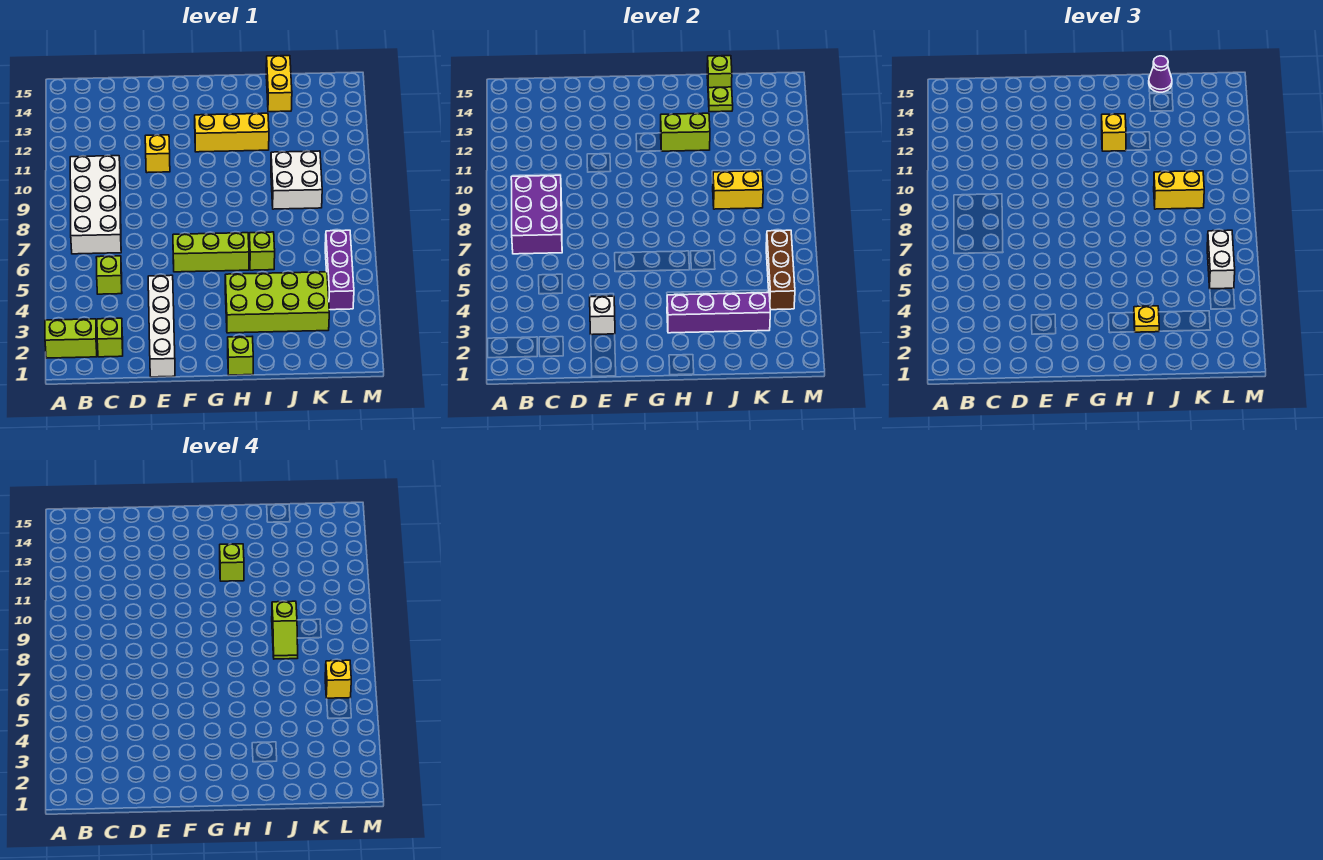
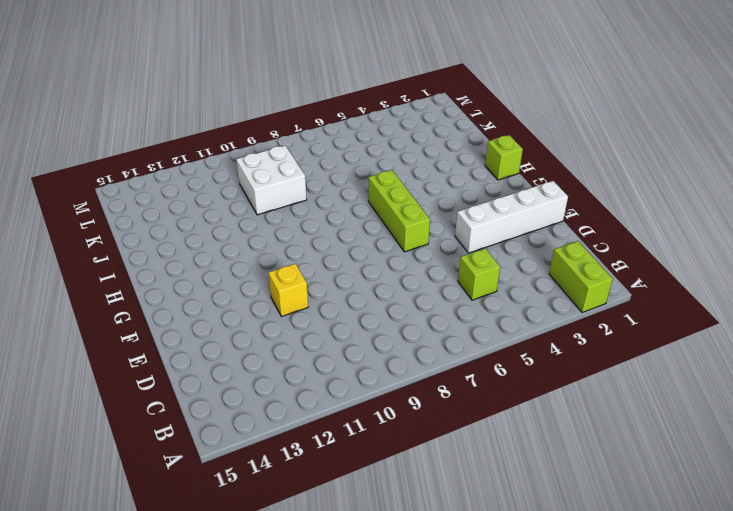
none -> white 2x4 brick [70,156,121,254]
none -> lime 1x1 brick [97,318,123,357]
none -> yellow 1x3 brick [195,113,269,152]
none -> lime 2x4 brick [225,272,329,333]

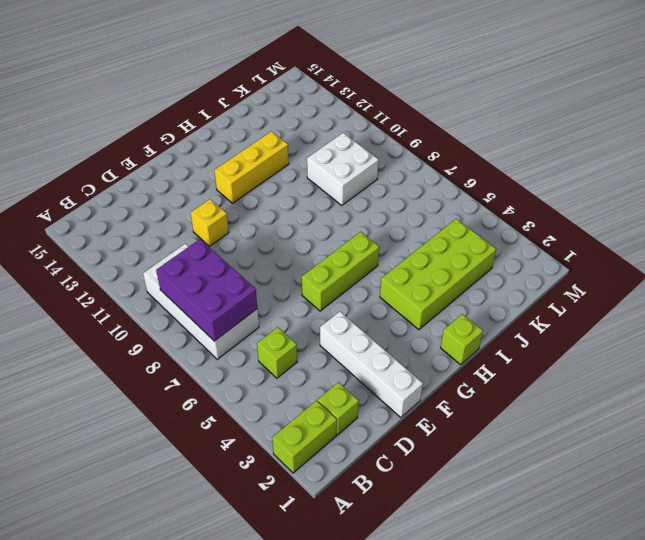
none -> lime 1x1 brick [249,232,275,270]
none -> yellow 1x2 brick [266,56,292,112]
none -> purple 1x3 brick [325,230,354,310]
none -> white 1x1 brick [590,296,615,335]

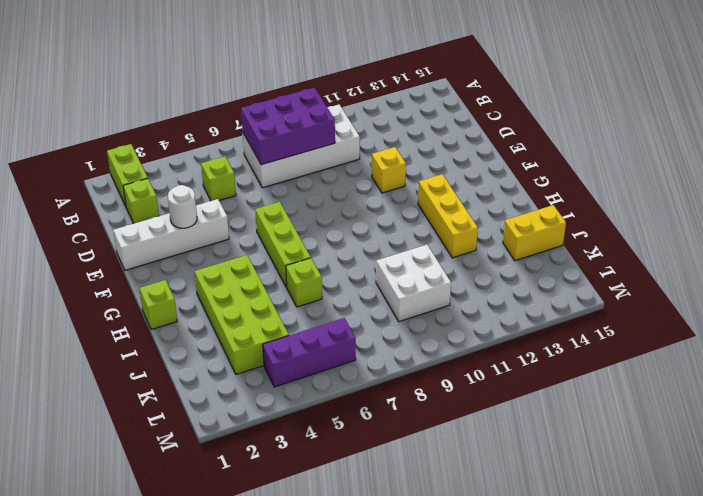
white 1x1 round brick [168,185,197,228] -> white 1x1 brick [590,296,615,335]
none -> purple 1x4 brick [667,293,770,333]
none -> lime 1x2 brick [661,113,710,151]
none -> yellow 1x2 brick [713,171,763,209]
none -> lime 1x1 plate [708,87,733,112]

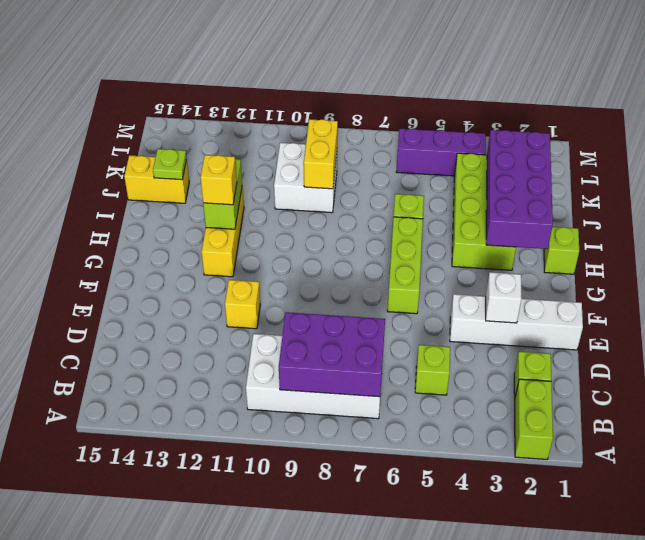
purple 2x4 brick [486,130,553,249] -> purple 1x4 brick [667,293,770,333]
none -> lime 1x1 brick [707,56,732,88]
none -> brown 1x3 brick [766,230,795,310]
none -> yellow 1x1 plate [1134,306,1159,332]
none -> yellow 1x2 brick [1154,171,1204,209]

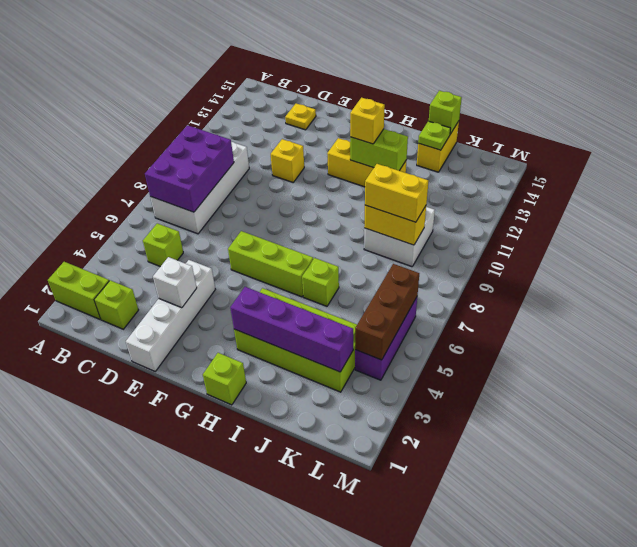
yellow 1x1 plate [285,103,316,130] -> yellow 1x1 plate moved to [1134,306,1159,332]
none -> purple 1x1 cone [1149,56,1172,92]
none -> white 1x2 brick [1207,230,1235,289]
none -> lime 1x1 brick [220,544,244,581]
none -> lime 1x2 slope [272,601,298,659]

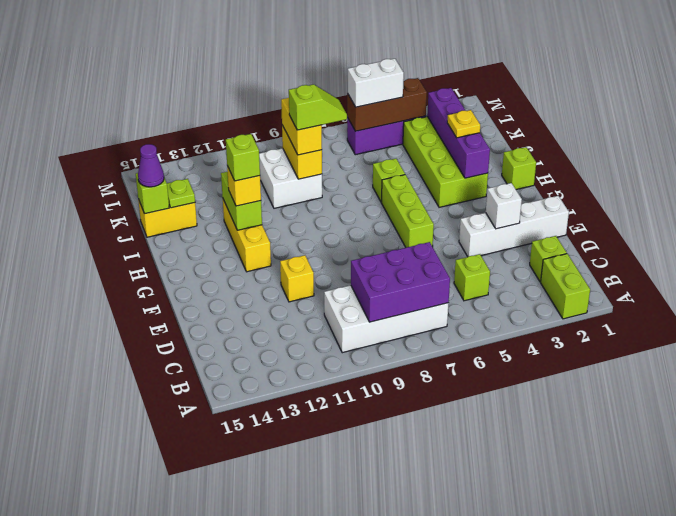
none -> yellow 1x1 brick [325,660,351,698]

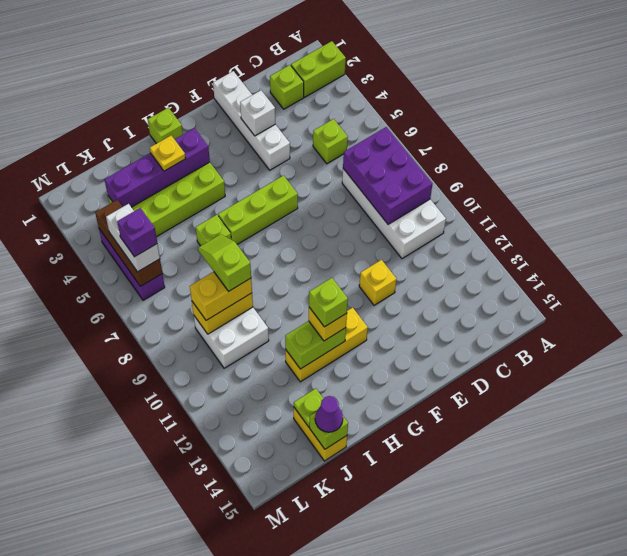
purple 1x1 brick [117,208,157,257] -> yellow 1x1 brick [325,660,351,698]

